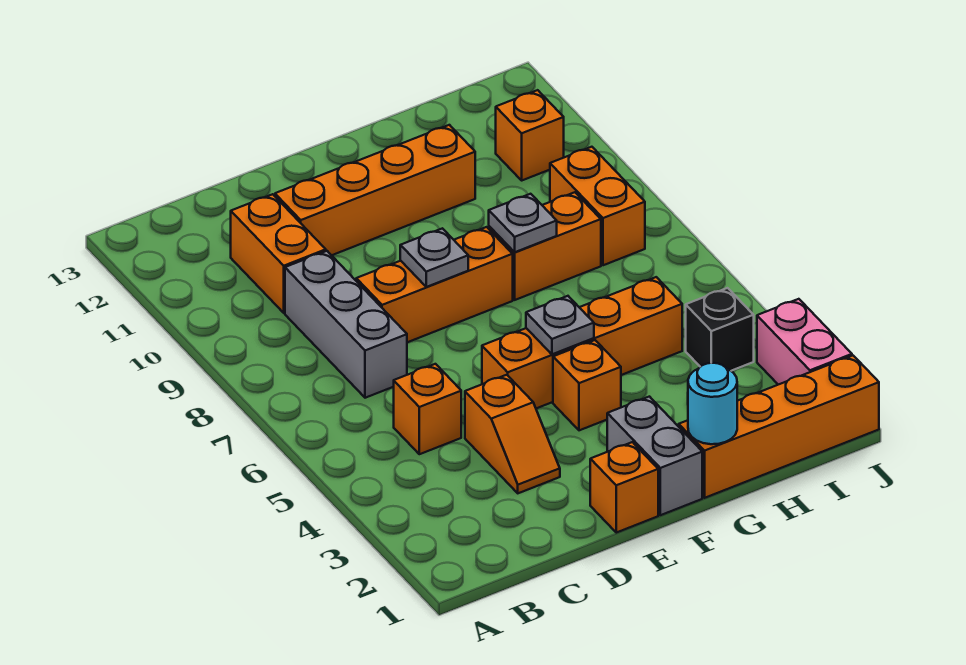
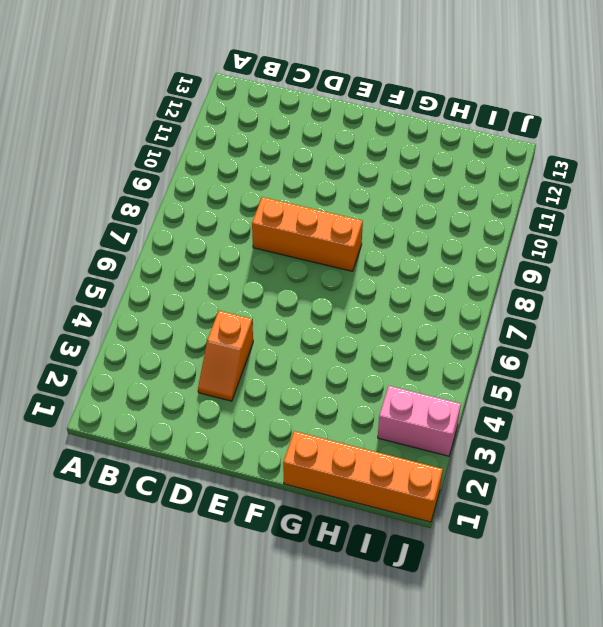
pink 1x2 brick [378,386,461,456] -> pink 1x2 brick turned to [757,299,852,385]
none -> orange 1x1 brick [394,364,461,454]
none -> grey 1x3 brick [285,251,407,398]
none -> orange 1x2 brick [231,194,326,313]

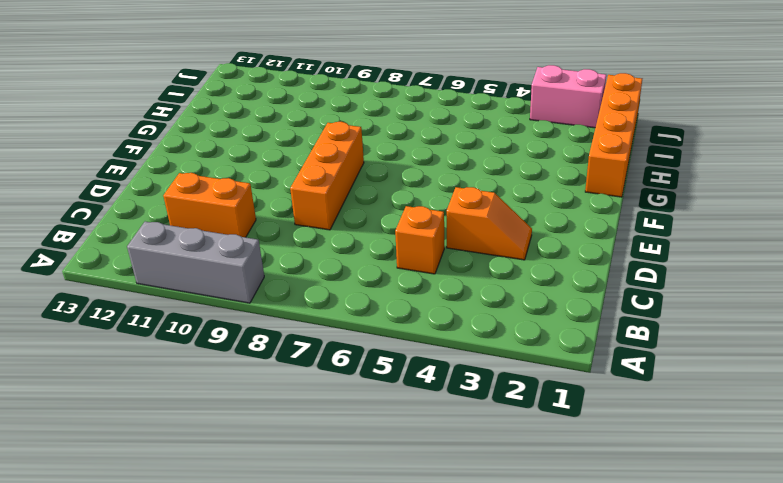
grey 1x3 brick [127,222,264,303] -> grey 1x3 brick moved to [285,251,407,398]
none -> orange 1x4 brick [275,125,475,255]
none -> orange 1x1 brick [590,442,658,533]
none -> orange 1x4 brick [482,277,682,408]

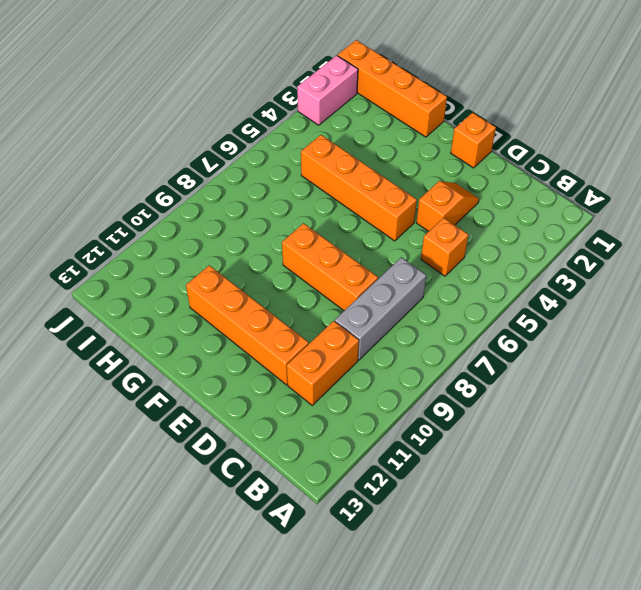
none -> grey 1x2 brick [607,397,702,515]
none -> orange 1x1 brick [553,340,621,430]
none -> orange 1x2 brick [489,192,601,300]

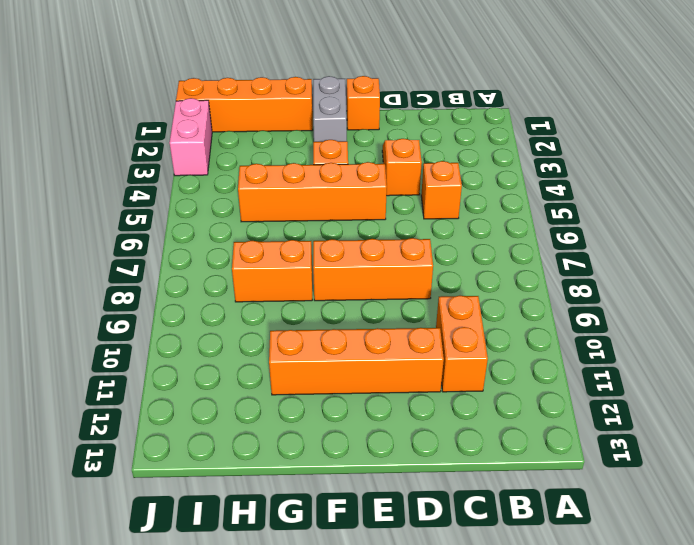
none -> grey 1x3 brick [285,251,407,398]
none -> black 1x1 brick [686,288,754,371]
none -> orange 1x2 brick [550,147,645,265]

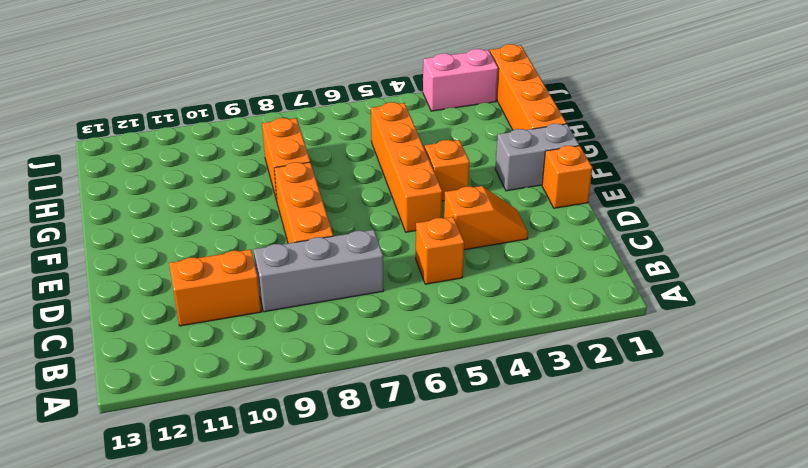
none -> orange 1x4 brick [275,125,475,255]
none -> black 1x1 brick [686,288,754,371]
none -> orange 1x2 brick [550,147,645,265]

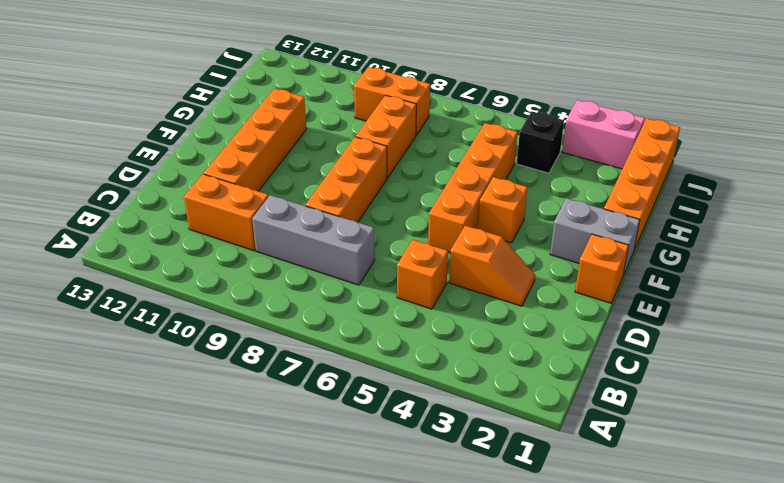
none -> orange 1x1 brick [496,90,564,180]
none -> grey 1x1 plate [400,228,468,287]
none -> grey 1x1 plate [526,296,594,354]

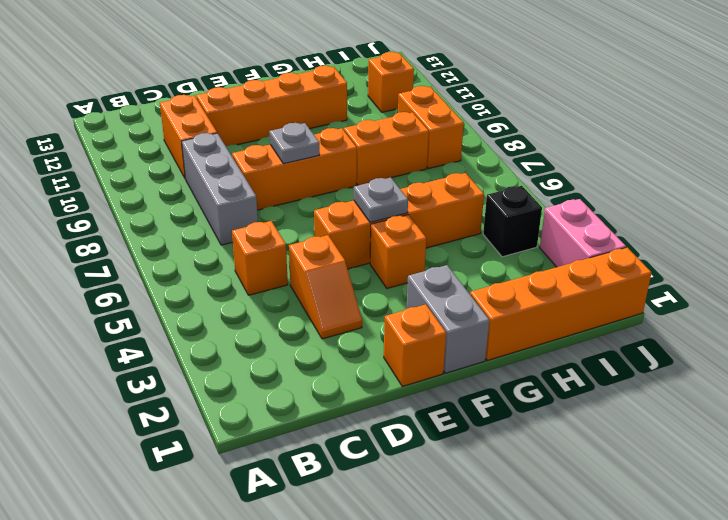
none -> cyan 1x1 round brick [688,363,737,444]
none -> grey 1x1 plate [489,194,557,252]

